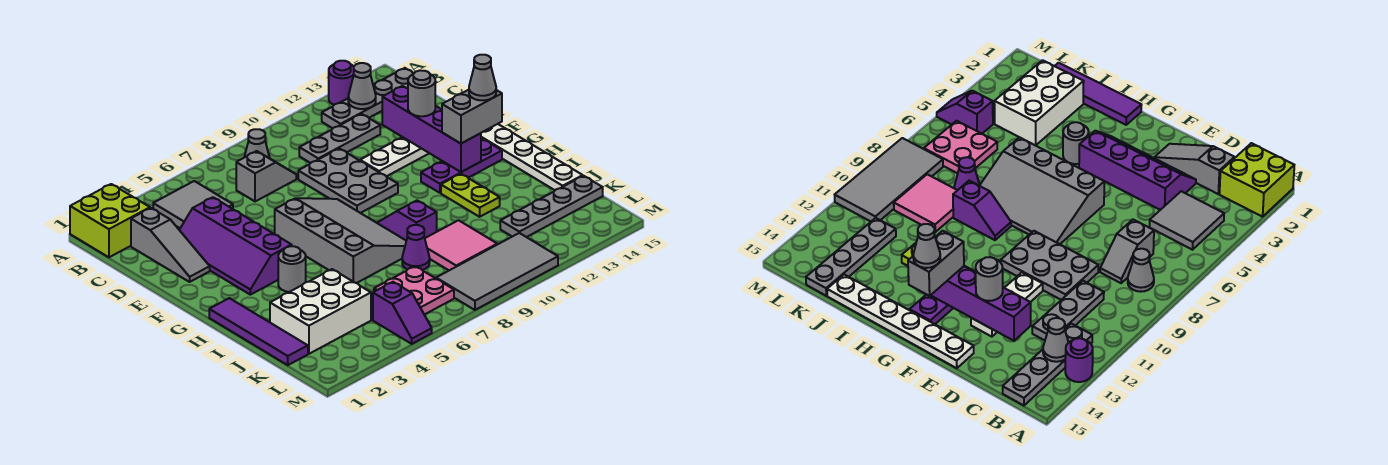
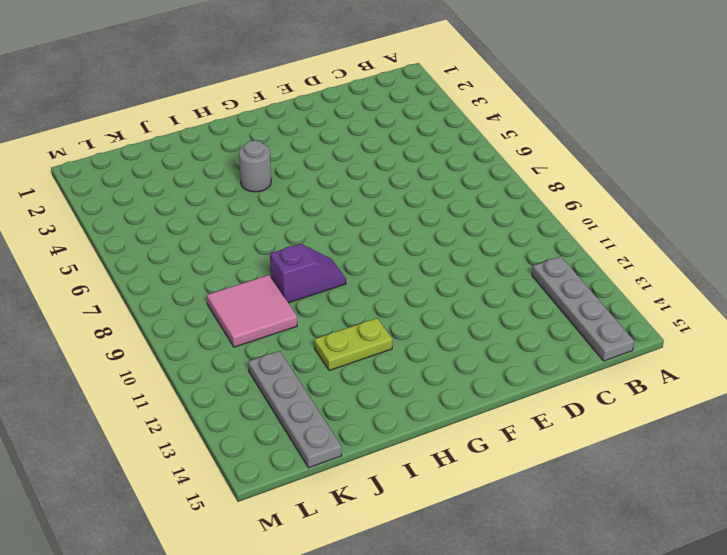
none -> lime 2x2 brick [70,184,150,257]
none -> purple 1x1 round brick [329,61,354,105]
none -> grey 2x2 tile [153,181,233,228]
none -> grey 1x1 cone [245,129,270,158]

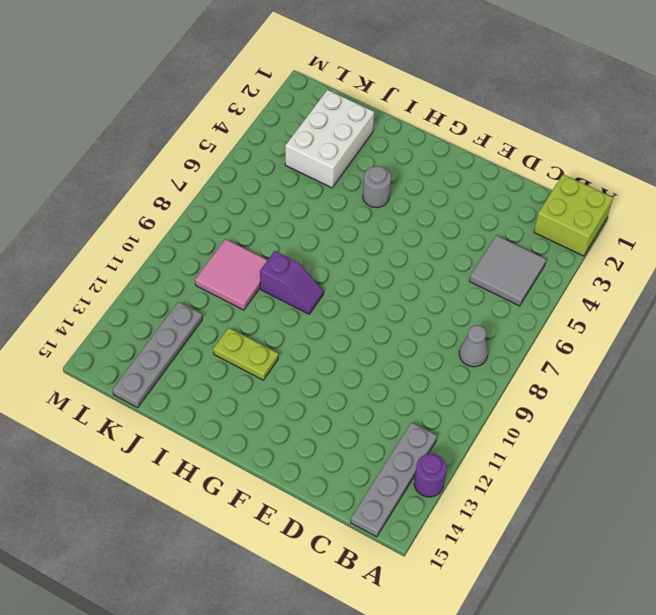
none -> grey 1x3 slope [131,208,210,282]
none -> grey 1x2 slope [236,151,296,201]
none -> grey 1x3 plate [299,114,380,163]
none -> purple 2x4 slope [180,197,292,295]

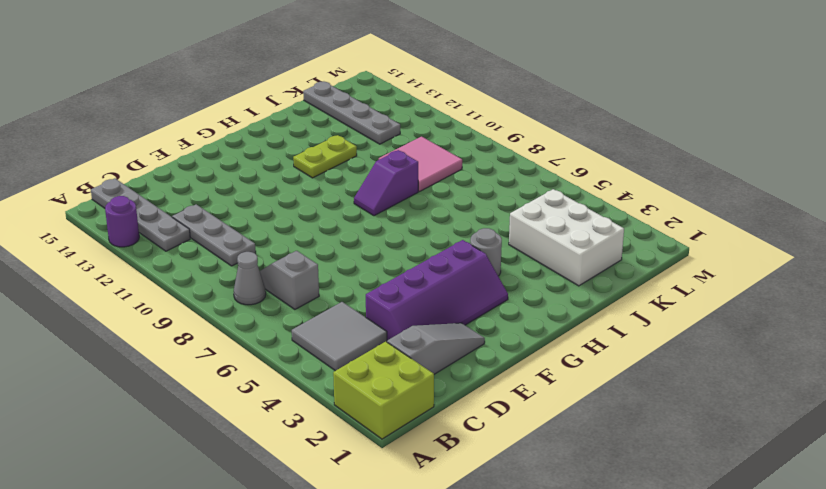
none -> grey 2x3 plate [298,148,398,213]
none -> white 1x3 plate [360,137,429,176]
none -> white 1x6 plate [481,124,583,190]
none -> grey 3x4 slope [275,198,406,283]

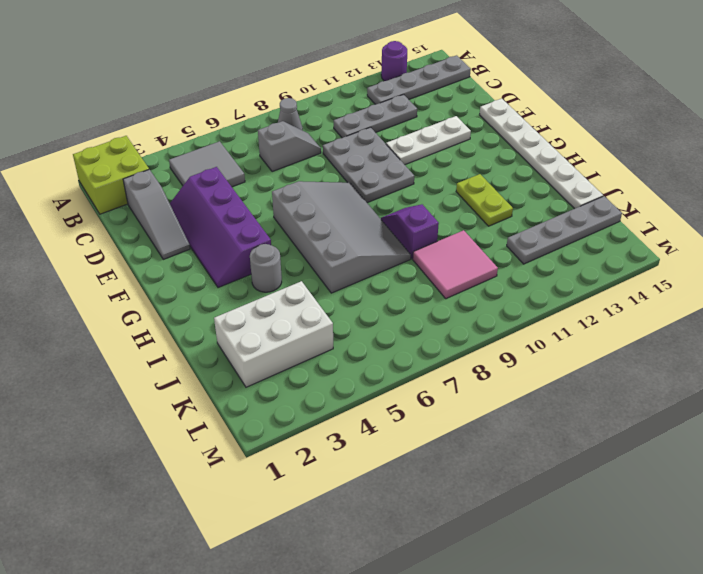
none -> purple 1x3 plate [421,139,502,193]
none -> purple 1x4 tile [209,298,308,365]
none -> purple 1x1 cone [402,225,430,270]
none -> pink 2x2 plate [374,266,454,315]

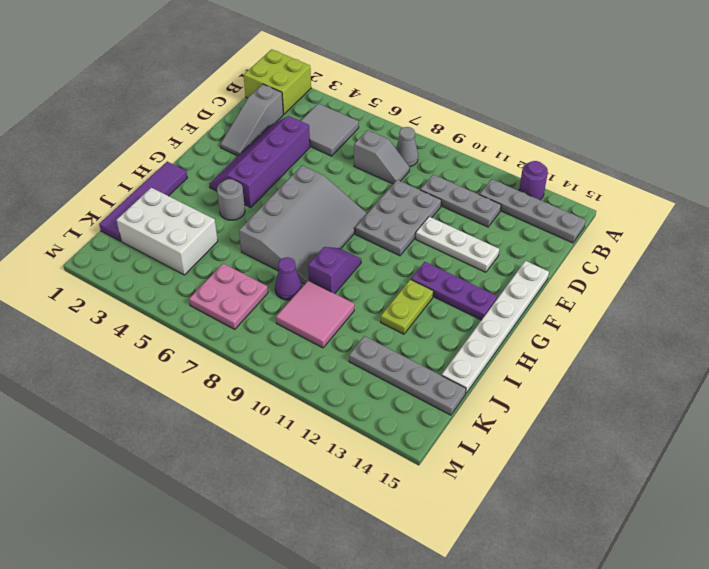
none -> purple 1x2 slope [373,282,432,344]
none -> grey 2x4 tile [436,233,558,310]
none -> grey 1x1 cone [348,63,376,109]
none -> purple 1x4 brick [382,86,481,172]

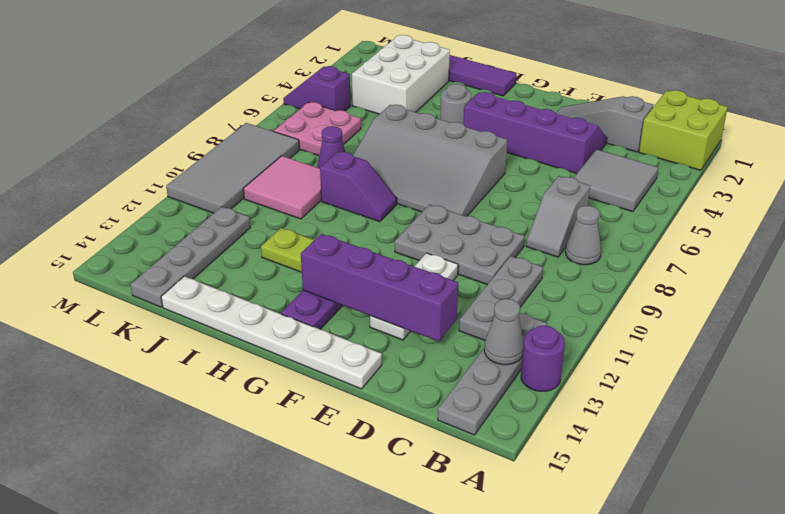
none -> grey 1x1 round brick [408,70,435,116]
none -> grey 1x2 brick [442,90,502,144]
none -> grey 1x1 cone [469,55,496,100]

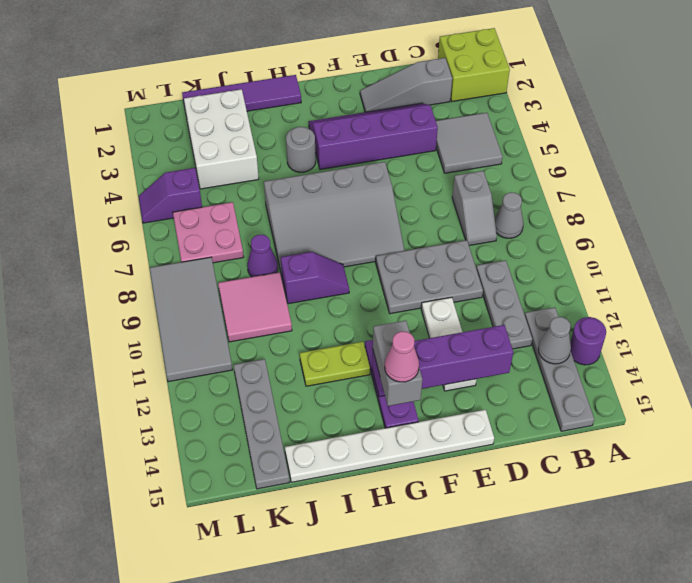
pink 1x1 cone [385,331,419,382] -> grey 1x1 cone [469,55,496,100]
none -> grey 1x1 round brick [408,70,435,116]

